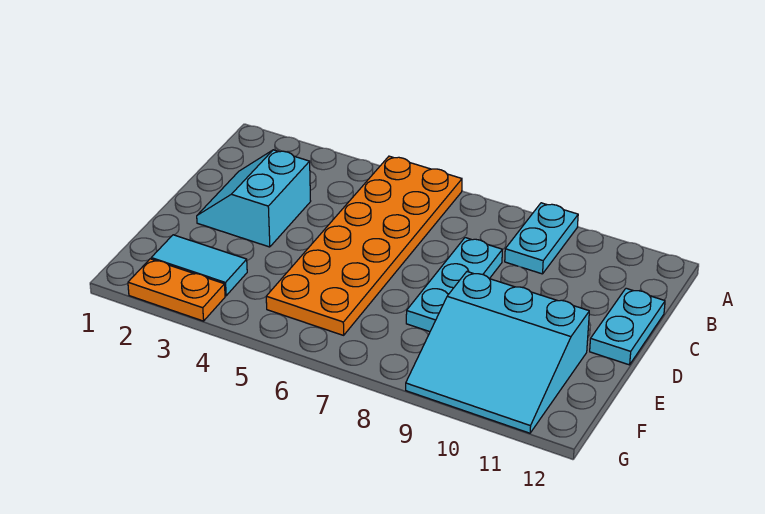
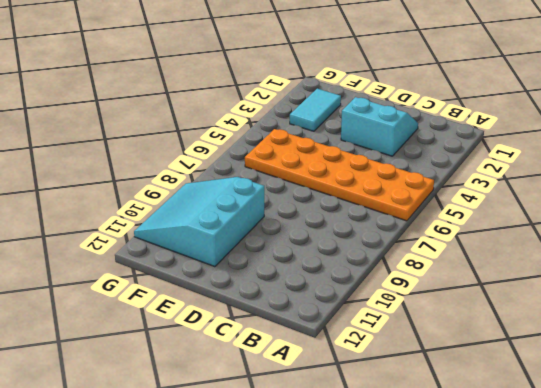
none -> cyan 1x2 plate [505,203,578,274]
none -> cyan 1x3 plate [406,238,502,332]

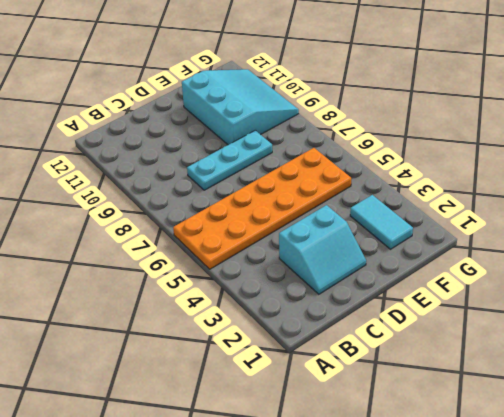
none -> cyan 1x2 plate [505,203,578,274]
none -> cyan 1x2 plate [590,288,665,365]

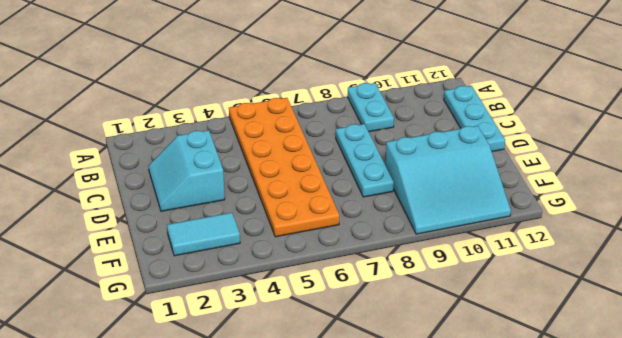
cyan 1x3 plate [444,86,505,151] -> cyan 1x2 plate [590,288,665,365]
none -> orange 1x2 plate [128,259,225,321]

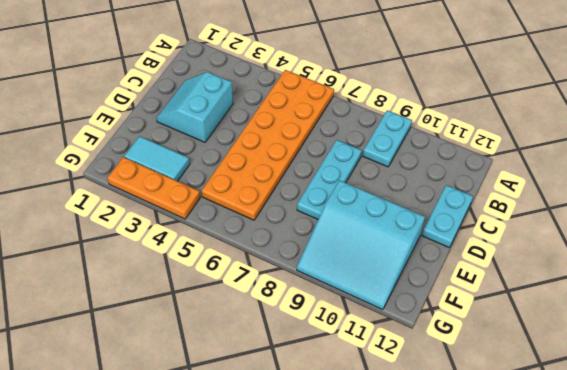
orange 1x3 plate [108,157,200,219] -> orange 1x2 plate [128,259,225,321]

